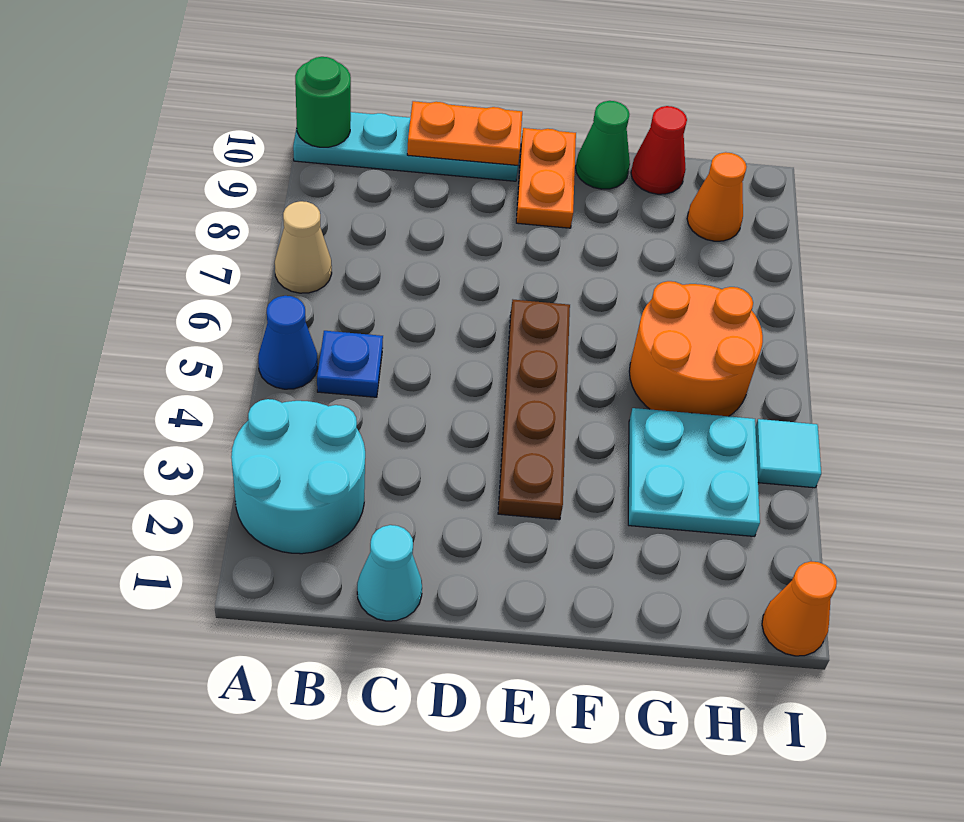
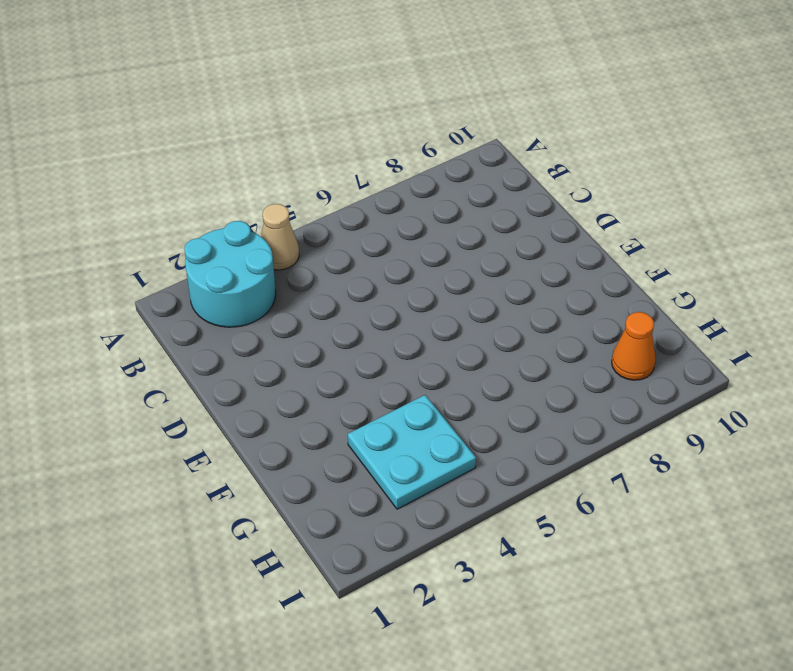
tan 1x1 cone [261,204,299,270] -> tan 1x1 cone moved to [275,201,332,293]
none -> blue 1x1 cone [258,296,318,389]
none -> cyan 1x4 plate [293,112,518,181]
none -> blue 1x1 plate [317,331,383,397]

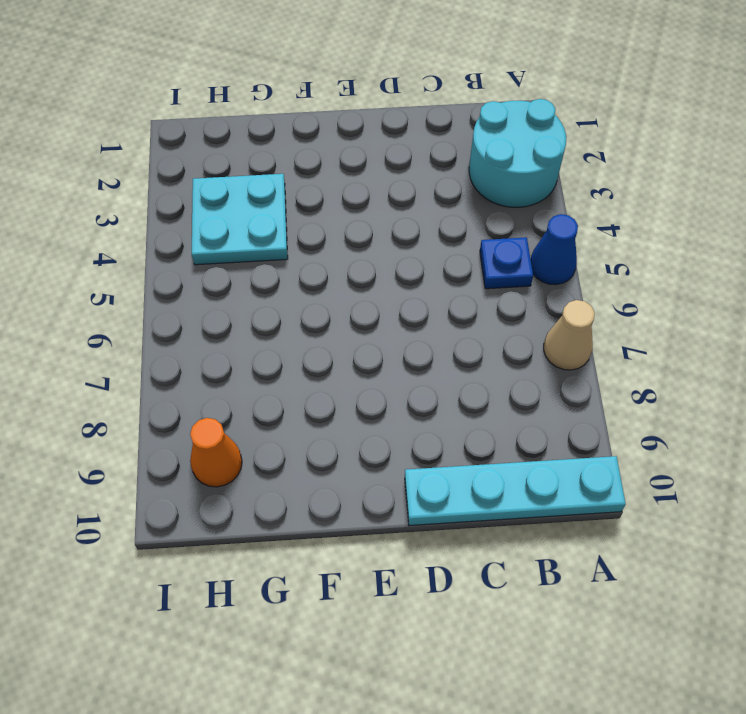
none -> cyan 1x1 cone [357,525,422,621]
none -> brown 1x4 plate [498,300,570,520]
none -> orange 1x2 plate [516,128,576,228]

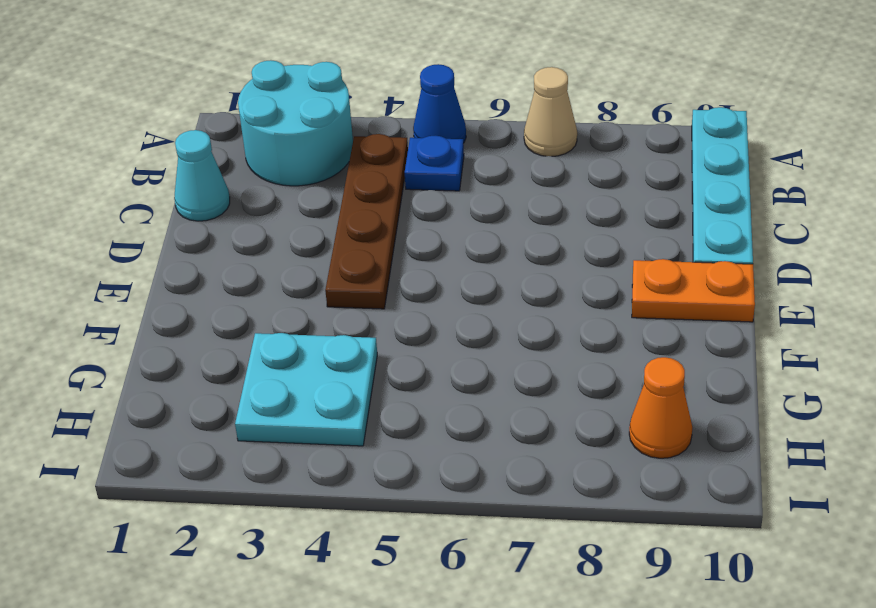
brown 1x4 plate [325,134,408,309] -> brown 1x4 plate turned to [498,300,570,520]
none -> green 1x1 cone [576,101,630,189]
none -> orange 2x2 round brick [629,281,763,416]
none -> red 1x1 cone [631,106,687,194]

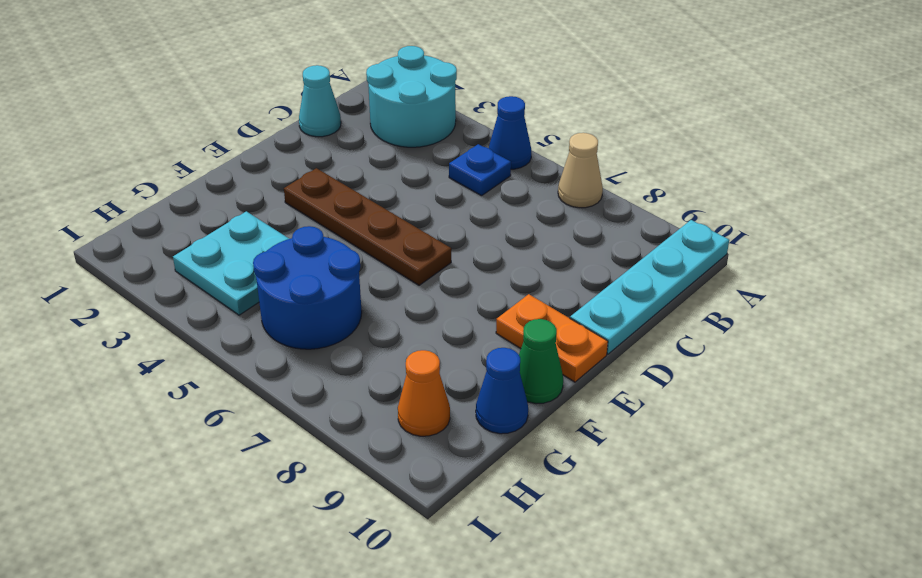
blue 2x2 round brick [253,226,362,349] -> orange 2x2 round brick [629,281,763,416]
blue 1x1 cone [476,348,528,434] -> red 1x1 cone [631,106,687,194]
none -> orange 1x1 cone [762,562,837,656]
none -> cyan 1x1 tile [755,419,821,488]
none -> green 1x1 round brick [295,57,351,147]

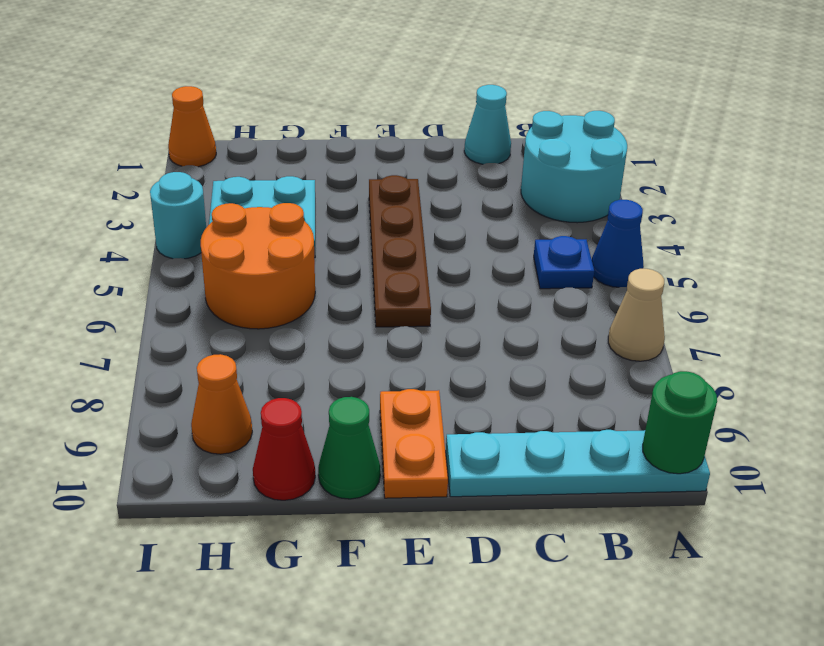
cyan 1x1 round brick [150,172,206,259] -> cyan 1x1 tile [755,419,821,488]
none -> orange 1x2 plate [407,101,522,165]

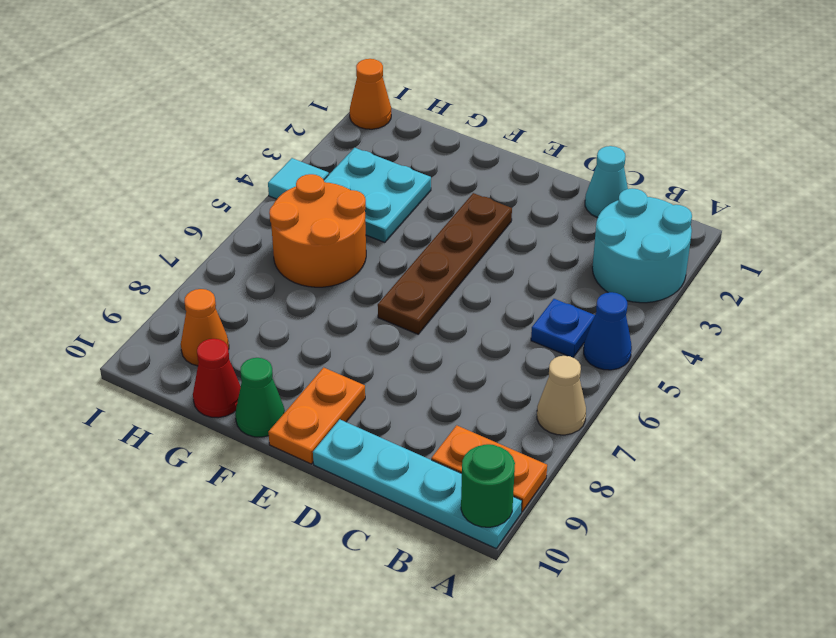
orange 1x2 plate [431,425,547,512] -> orange 1x2 plate moved to [407,101,522,165]

